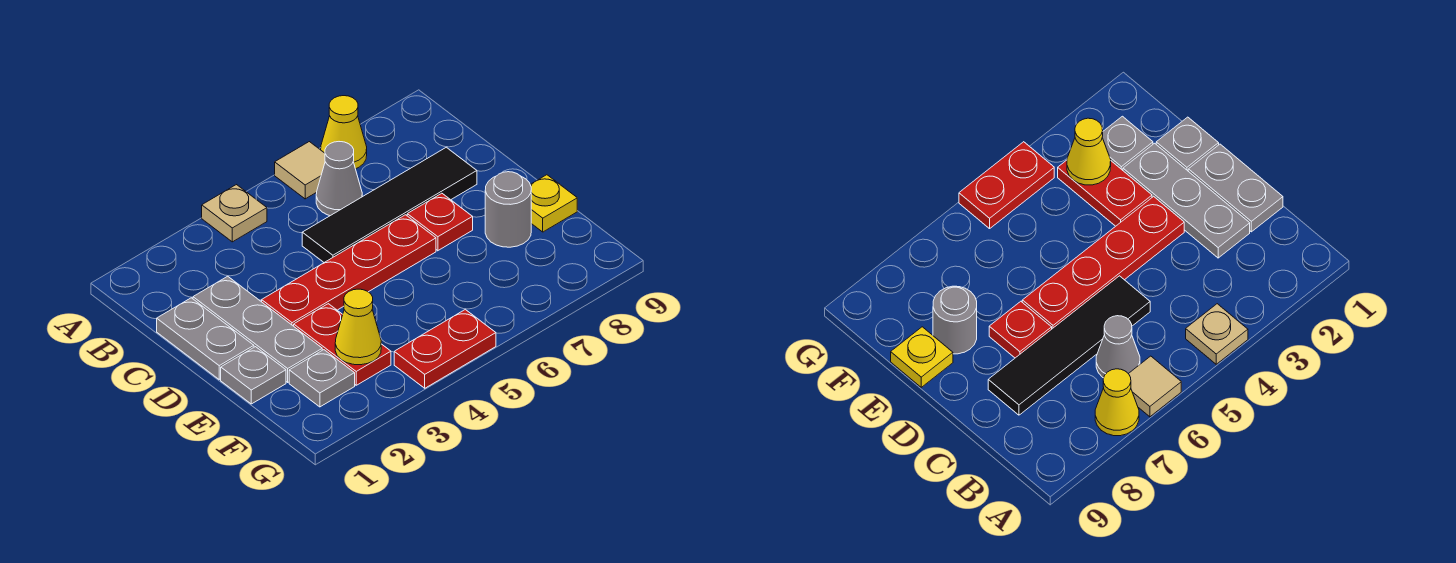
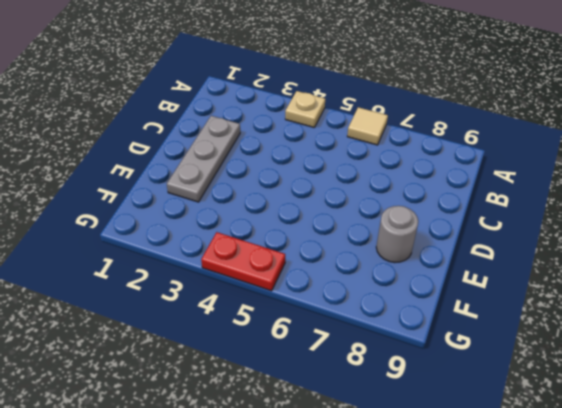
none -> yellow 1x1 cone [321,96,367,169]
none -> grey 1x1 cone [316,142,362,216]
none -> grey 1x2 plate [157,298,254,379]

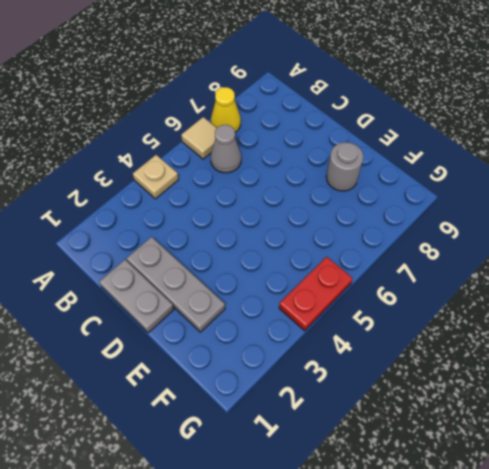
none -> black 1x4 tile [302,147,477,262]
none -> red 1x4 plate [262,215,436,326]
none -> red 1x1 plate [407,193,473,251]

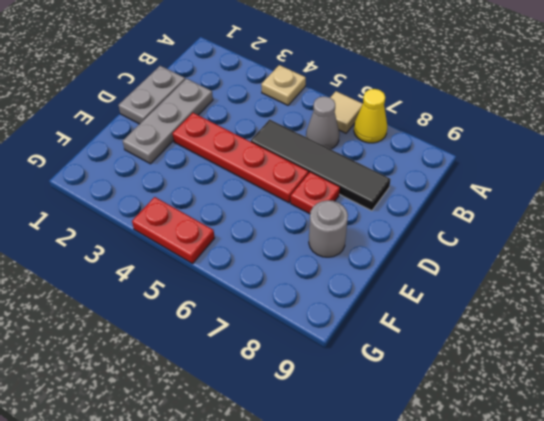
none -> grey 1x1 plate [221,347,286,404]
none -> red 1x2 plate [294,304,391,385]
none -> yellow 1x1 plate [530,175,577,232]

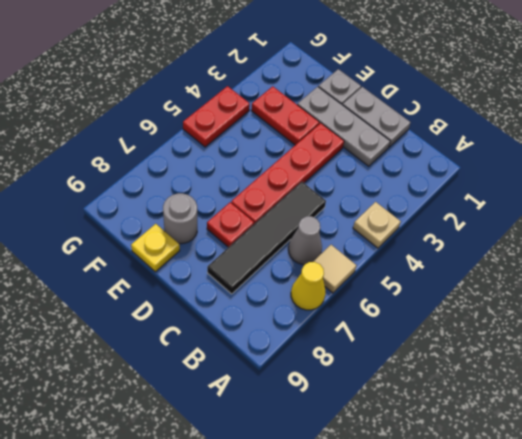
none -> grey 1x1 plate [289,350,355,407]
none -> yellow 1x1 cone [335,289,381,365]

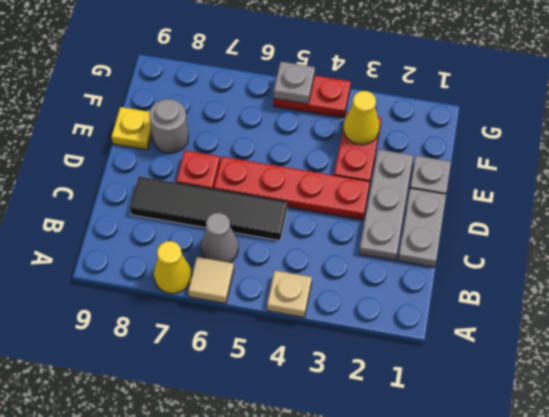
grey 1x1 plate [274,62,315,104] -> grey 1x1 plate moved to [289,350,355,407]

